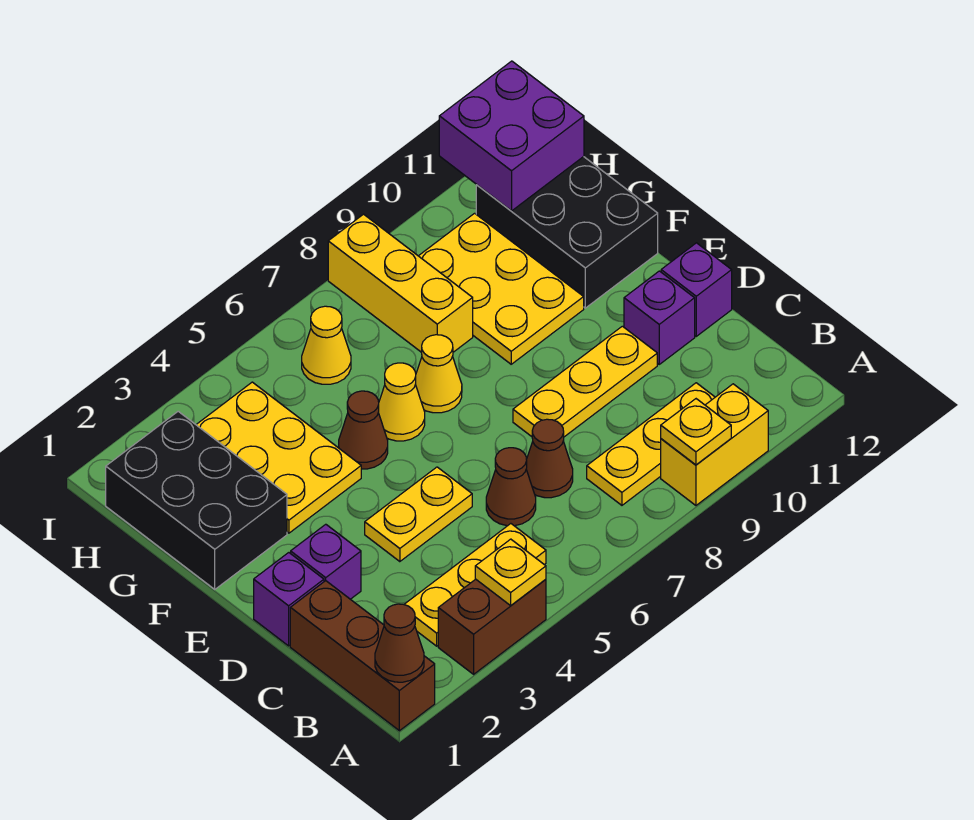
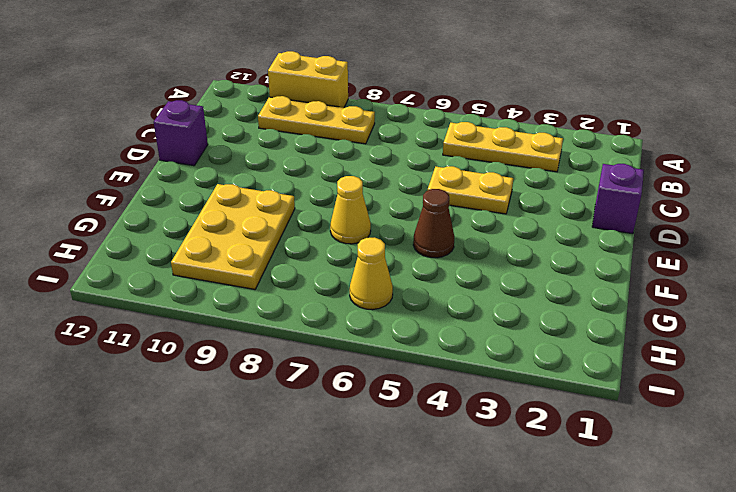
none -> brown 1x3 brick [290,581,435,731]
none -> brown 1x2 brick [438,579,546,674]
none -> brown 1x1 cone [486,448,536,526]

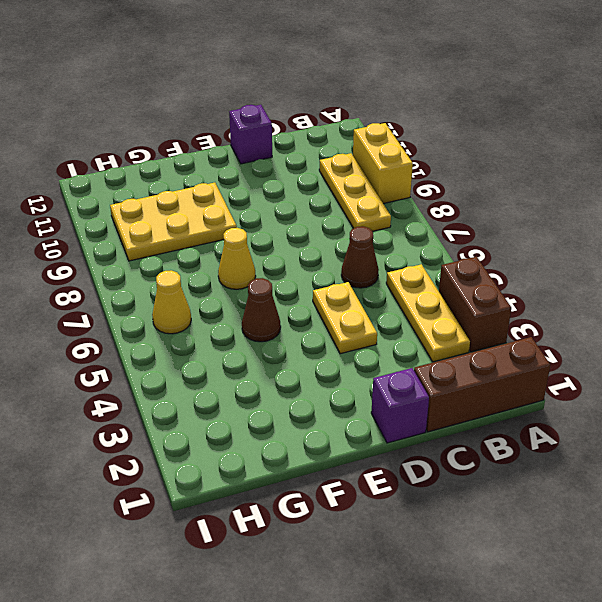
none -> brown 1x1 cone [526,419,573,498]
none -> purple 1x1 brick [291,524,361,599]
none -> yellow 1x3 plate [513,326,657,437]

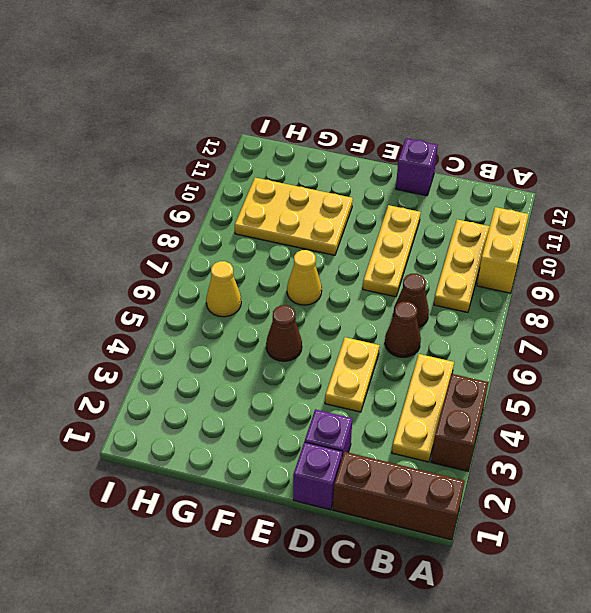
none -> purple 1x1 brick [624,271,695,364]
none -> black 2x3 brick [106,411,287,589]
none -> yellow 2x3 plate [196,382,361,533]

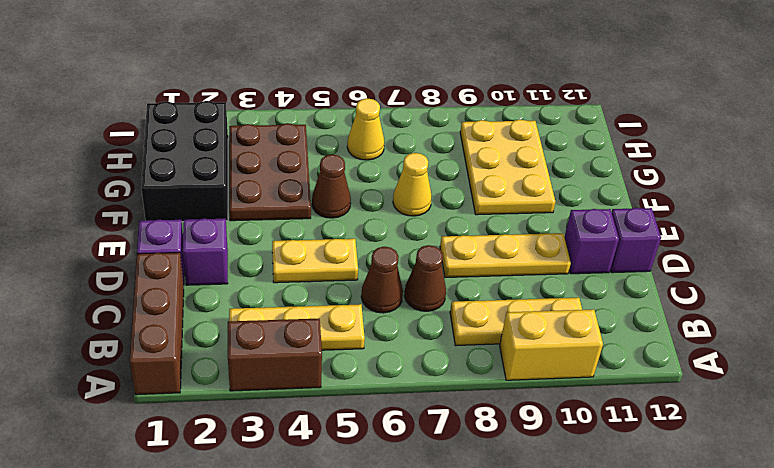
brown 2x3 plate [229,123,311,221] -> yellow 2x3 plate [196,382,361,533]
none -> yellow 1x1 cone [378,363,425,441]
none -> black 2x3 brick [476,157,658,308]
none -> yellow 1x3 brick [328,214,473,352]

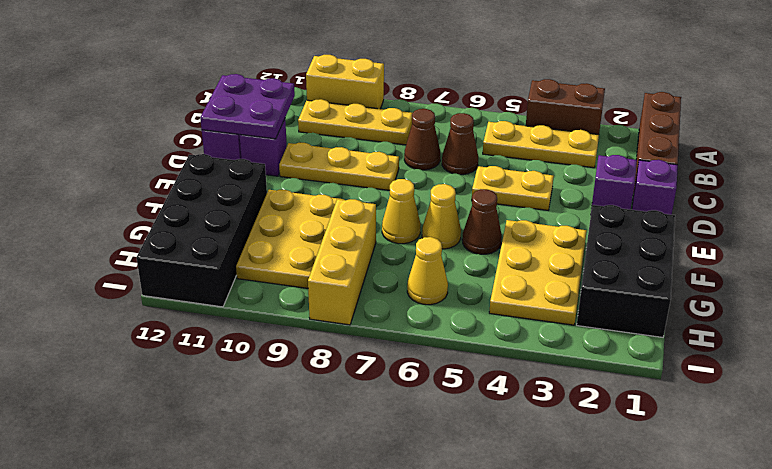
purple 2x2 plate [200,74,295,139] -> none
black 2x4 brick [136,154,267,307] -> black 2x3 brick [476,157,658,308]
none -> brown 1x1 cone [375,604,424,682]
none -> yellow 1x1 plate [475,539,546,605]
none -> yellow 1x1 plate [661,399,731,465]

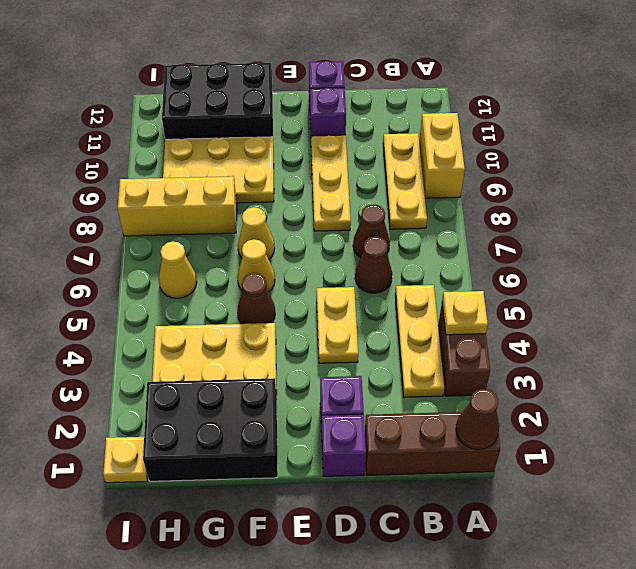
yellow 1x1 plate [103,437,148,483] -> yellow 1x1 plate moved to [661,399,731,465]
none -> purple 2x2 brick [439,61,584,211]

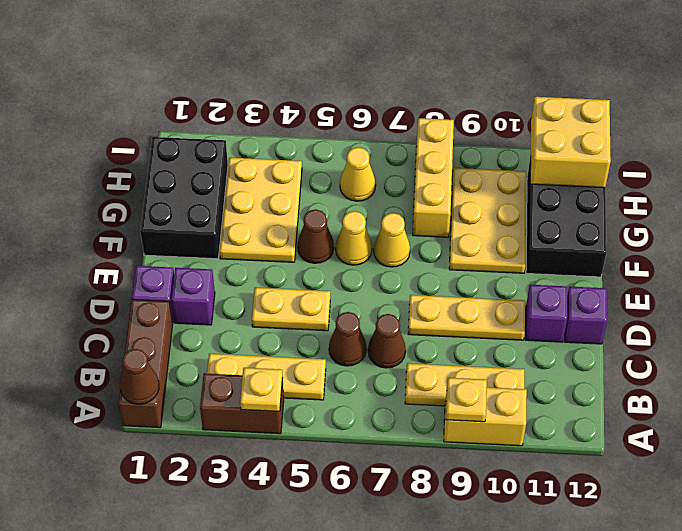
yellow 2x2 brick [530,97,611,188] -> purple 2x2 brick [439,61,584,211]

